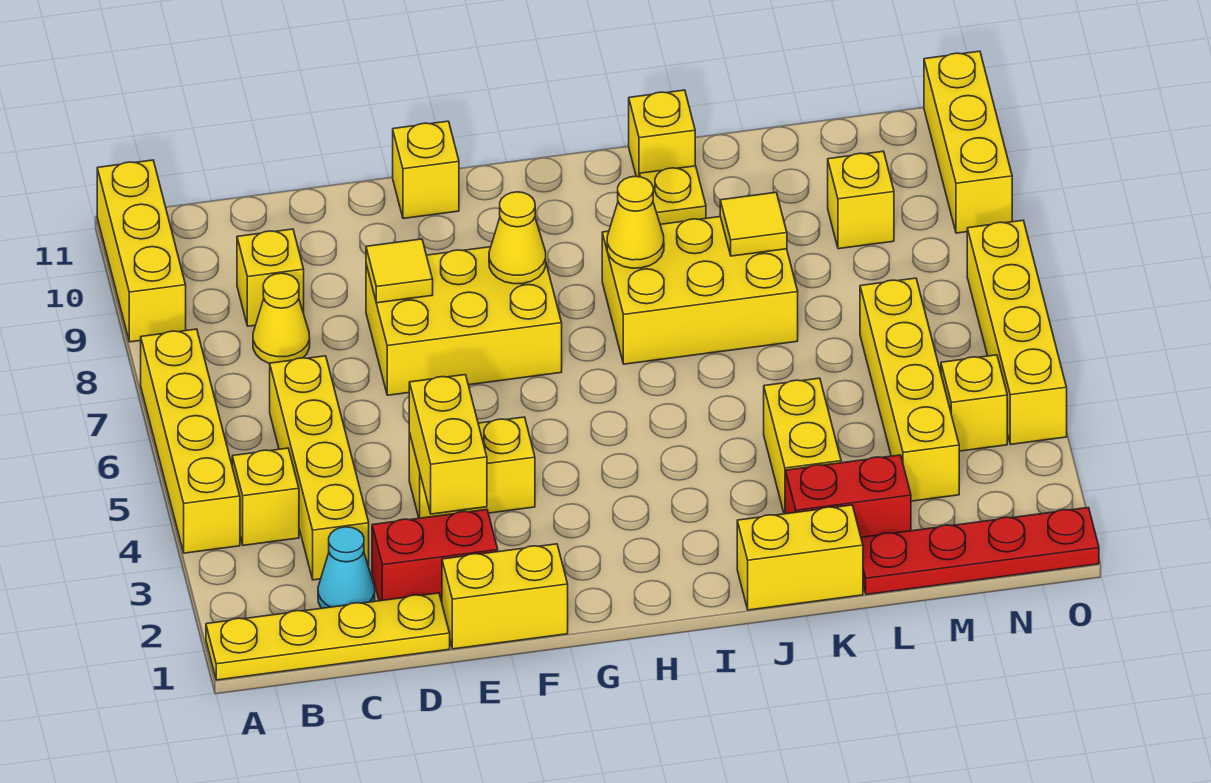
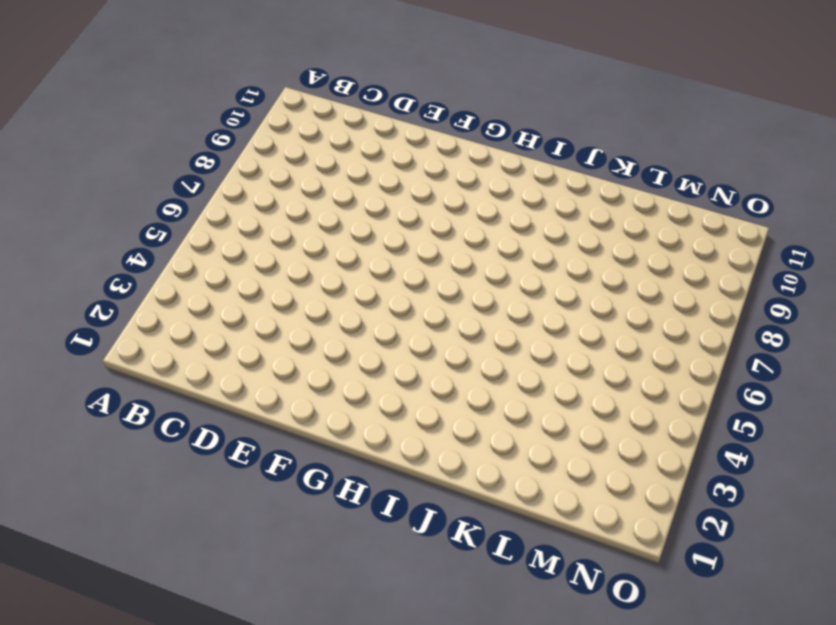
none -> yellow 1x4 plate [206,593,450,680]
none -> yellow 1x4 brick [141,329,240,553]
none -> yellow 1x3 brick [97,160,186,342]
none -> yellow 1x1 brick [232,448,299,545]

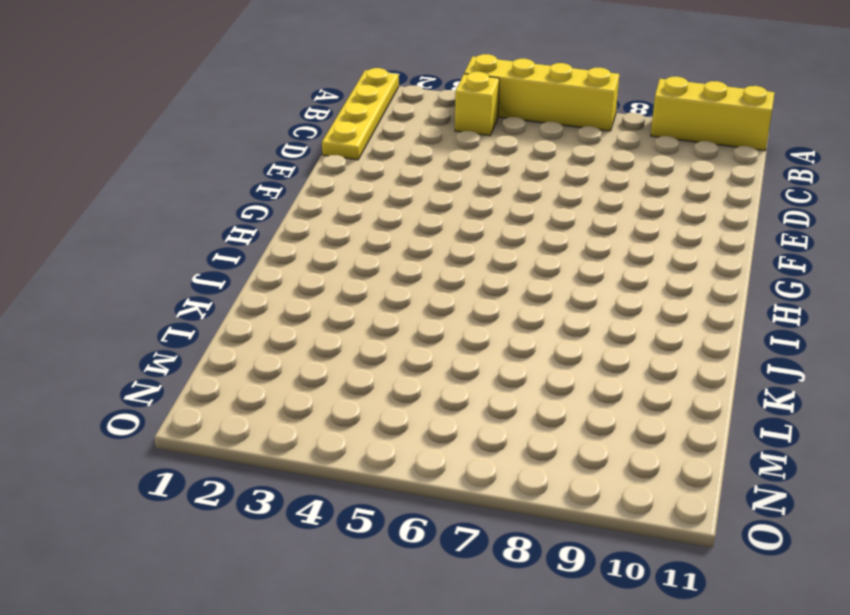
none -> cyan 1x1 cone [318,527,375,608]
none -> yellow 1x4 brick [270,356,369,580]
none -> yellow 1x1 cone [253,273,310,364]
none -> yellow 1x1 brick [237,229,304,326]

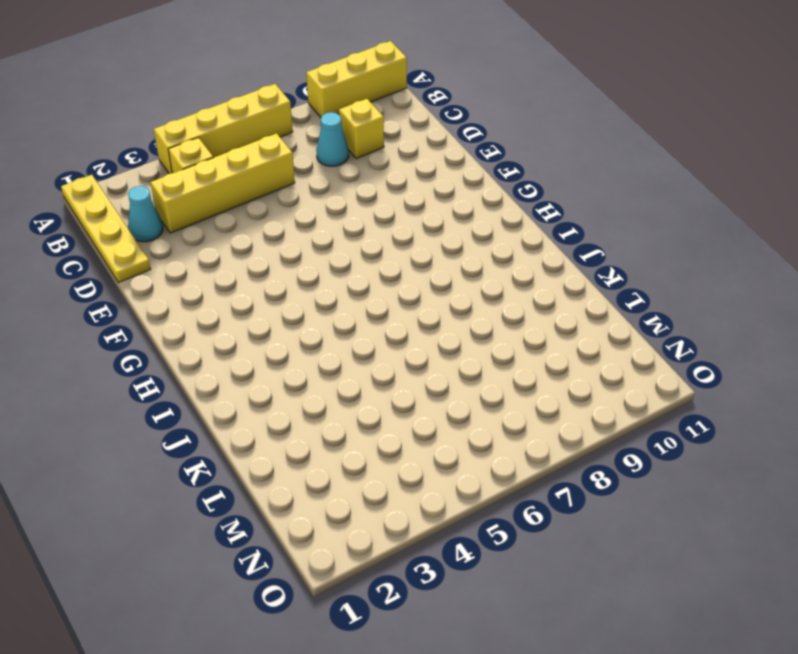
cyan 1x1 cone [316,112,349,166] -> yellow 1x1 cone [253,273,310,364]
none -> red 1x2 brick [372,509,498,602]
none -> yellow 1x2 brick [442,544,568,649]
none -> yellow 1x2 brick [409,417,535,518]
none -> yellow 2x3 brick [366,247,562,395]

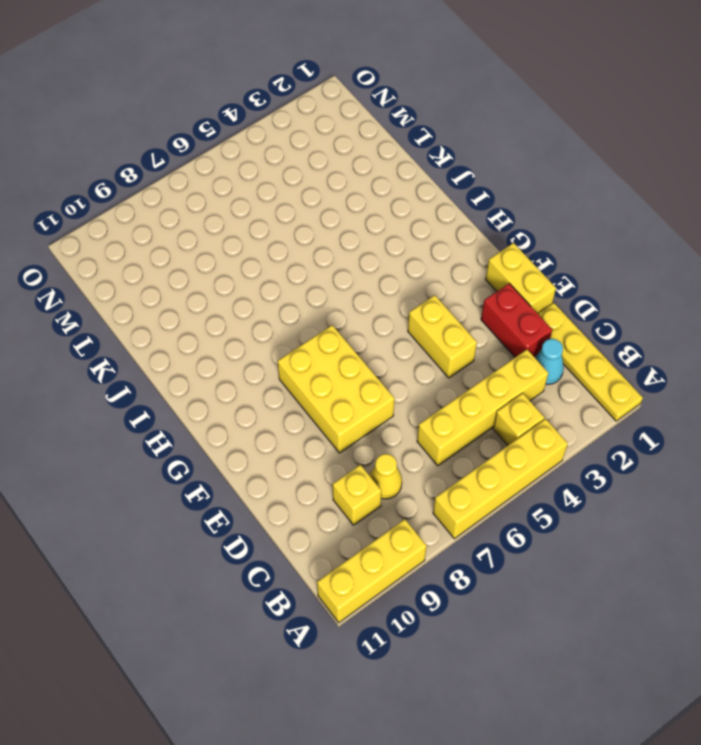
none -> yellow 1x1 brick [393,121,459,219]
none -> yellow 2x3 brick [602,217,798,364]
none -> yellow 1x2 brick [737,505,863,610]
none -> yellow 1x1 plate [640,166,706,224]

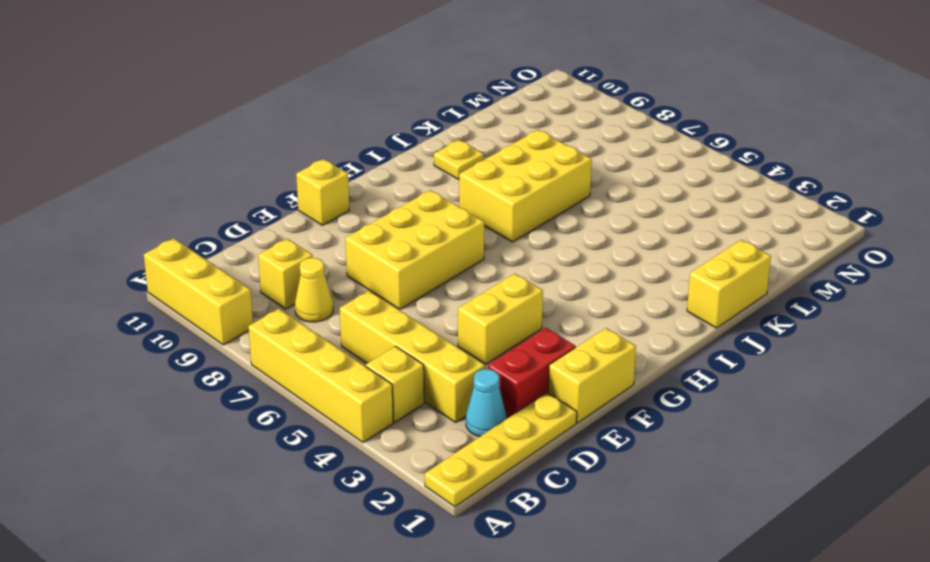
none -> yellow 1x1 brick [629,90,695,177]
none -> red 1x2 brick [785,455,911,537]
none -> yellow 1x2 brick [764,378,841,514]
none -> red 1x4 plate [861,508,1099,595]

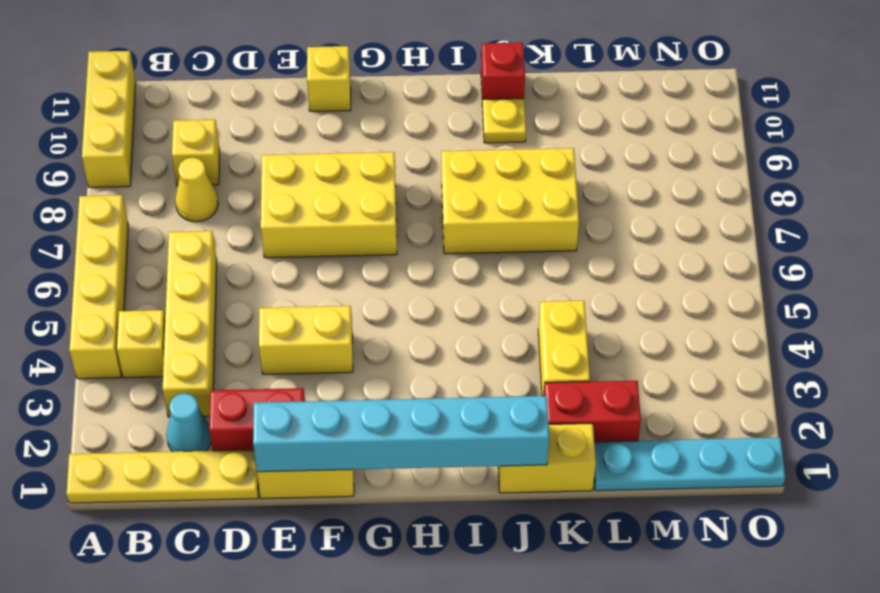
cyan 1x6 brick [253,396,549,472] -> none
red 1x1 brick [481,43,525,107] -> yellow 1x1 brick [629,90,695,177]
cyan 1x4 plate [594,438,785,491] -> red 1x4 plate [861,508,1099,595]
none -> yellow 1x4 brick [860,278,959,501]
none -> yellow 1x1 brick [828,151,894,249]
none -> yellow 1x1 brick [941,355,1007,451]
none -> yellow 1x4 brick [967,220,1067,444]

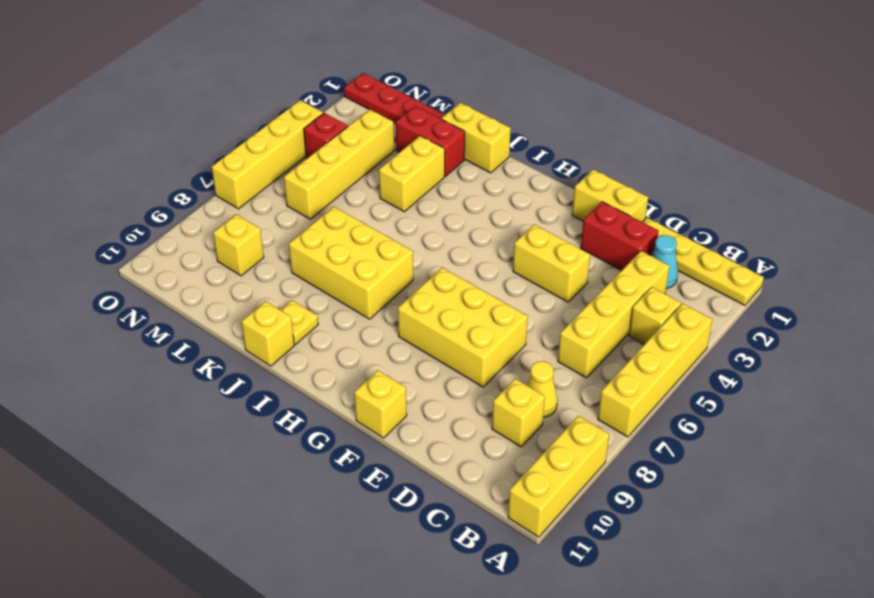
red 1x1 brick [304,113,348,158] -> yellow 1x1 brick [941,355,1007,451]
none -> yellow 1x3 brick [924,51,1012,233]
none -> yellow 1x2 brick [409,375,487,514]
none -> yellow 1x1 tile [366,239,433,303]
none -> yellow 1x1 cone [489,192,546,284]

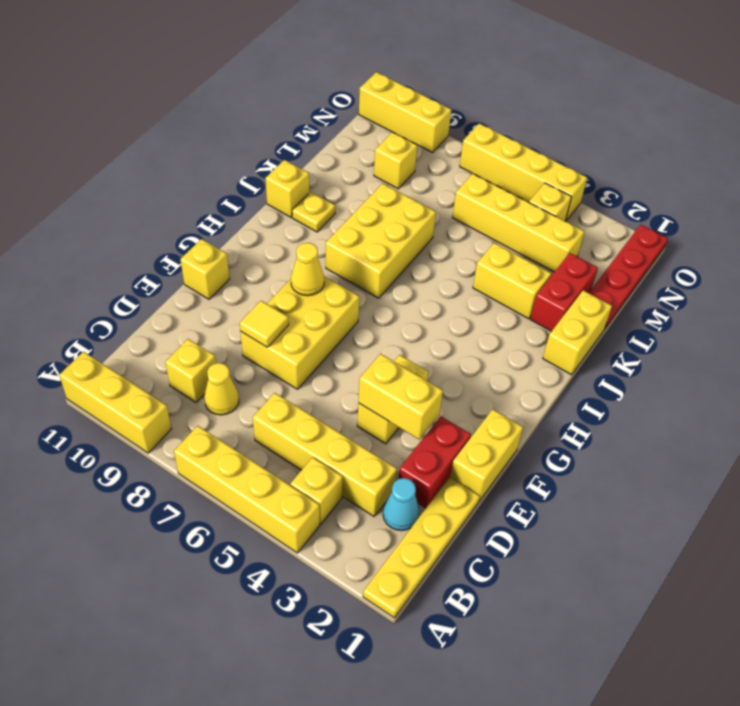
none -> yellow 1x1 cone [607,176,664,268]
none -> yellow 1x1 tile [720,192,787,256]

